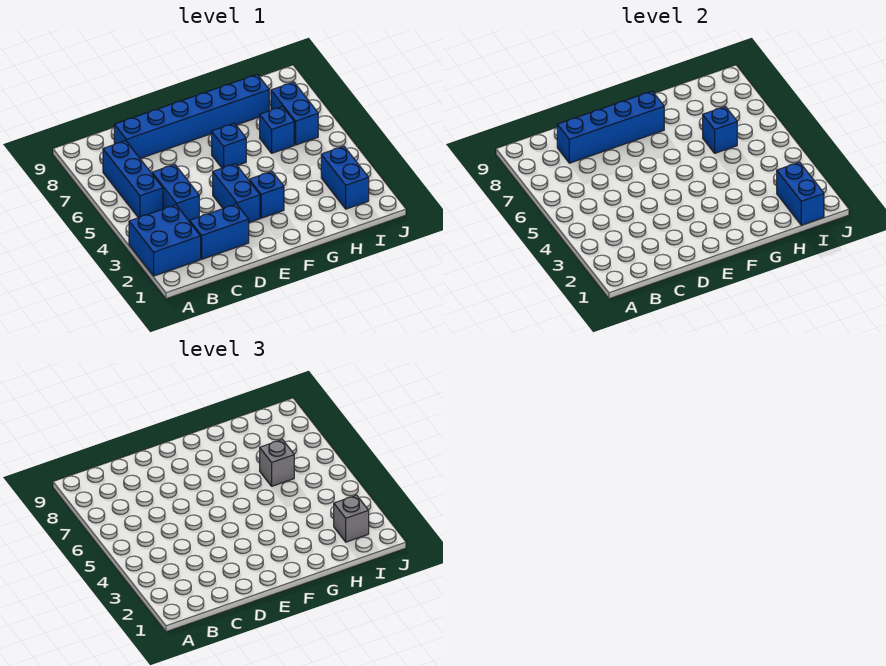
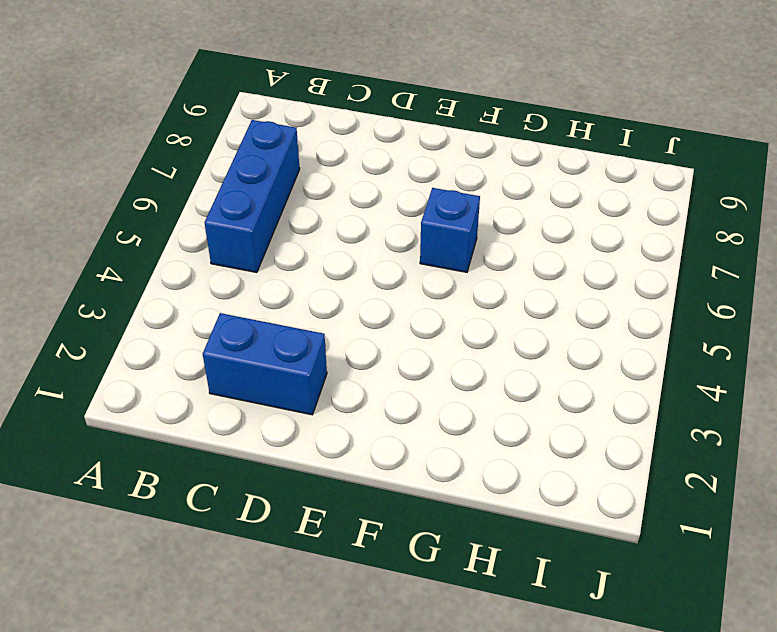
none -> blue 2x2 brick [129,205,201,276]
none -> blue 1x2 brick [152,164,199,222]
none -> blue 1x6 brick [114,74,269,158]

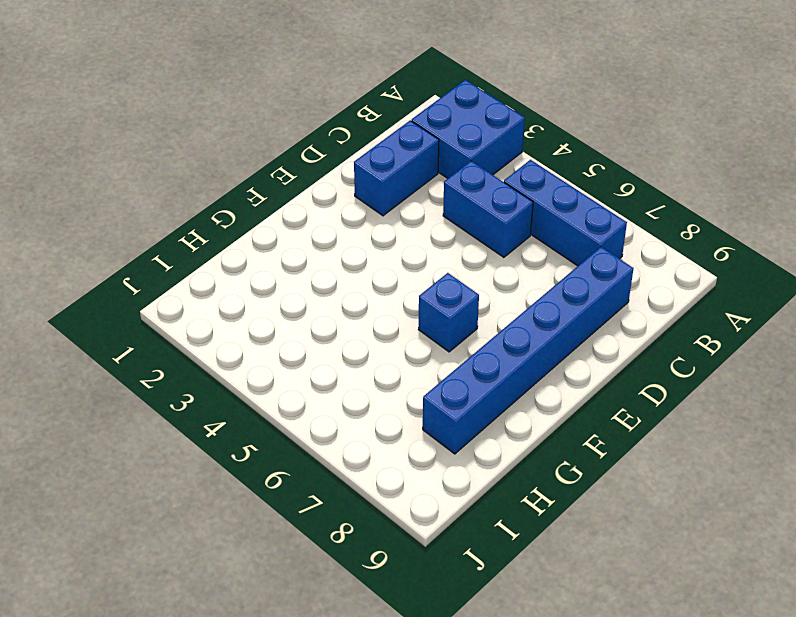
none -> blue 1x2 brick [213,164,260,222]
none -> blue 1x1 brick [249,171,284,218]
none -> blue 1x1 brick [260,106,294,153]

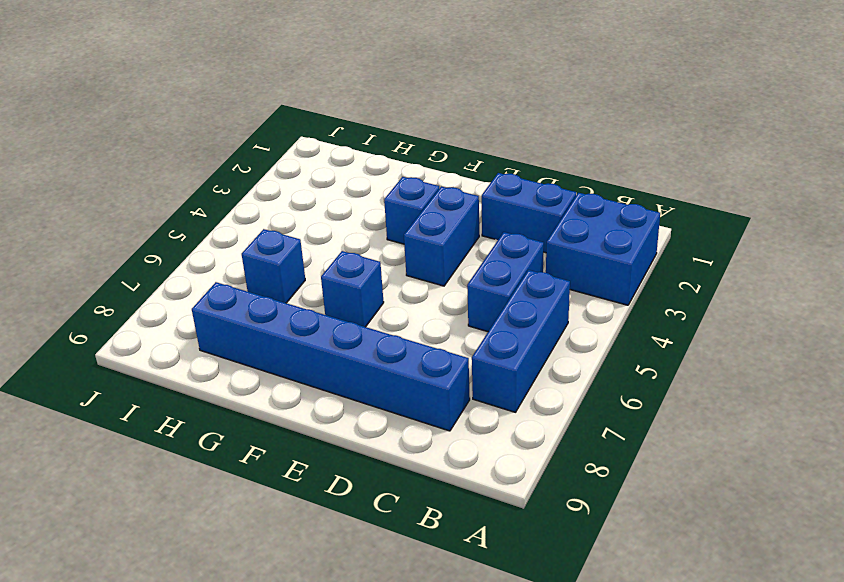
none -> blue 1x2 brick [321,146,369,209]
none -> blue 1x2 brick [271,82,318,145]
none -> blue 1x4 brick [557,91,664,163]

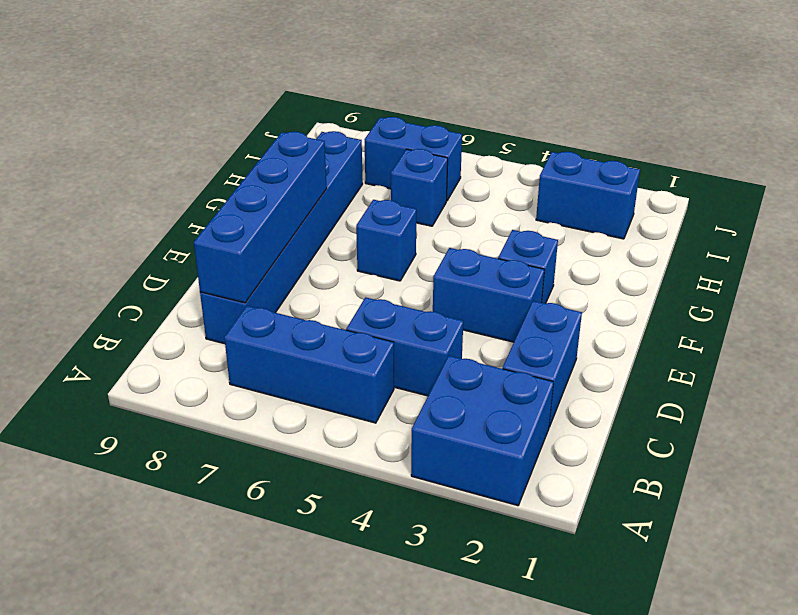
none -> blue 1x1 brick [703,106,737,153]
none -> blue 1x2 brick [777,162,824,225]
none -> grey 1x1 brick [260,439,294,486]

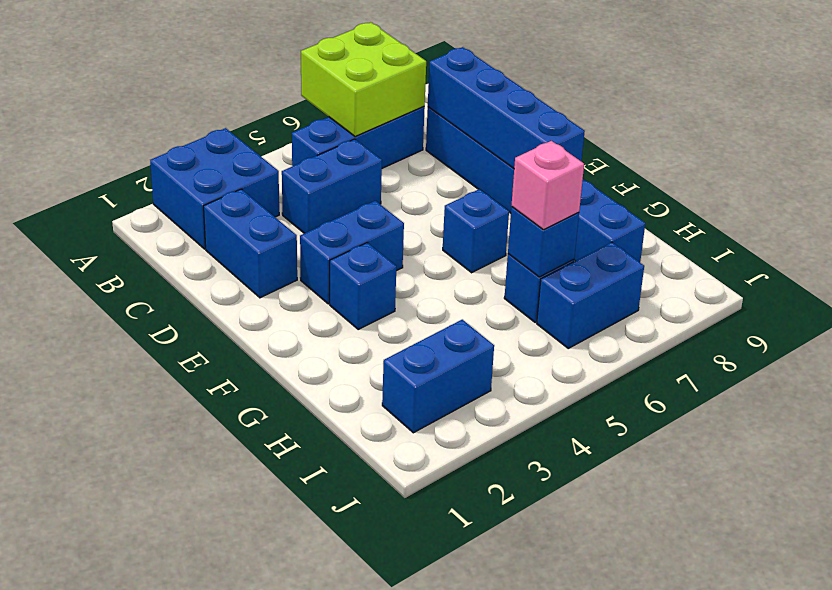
lime 2x2 brick [301,22,426,137] -> none
pink 1x1 brick [511,141,584,230] -> grey 1x1 brick [260,439,294,486]
none -> blue 1x2 brick [777,162,824,225]
none -> grey 1x1 brick [334,495,369,542]

